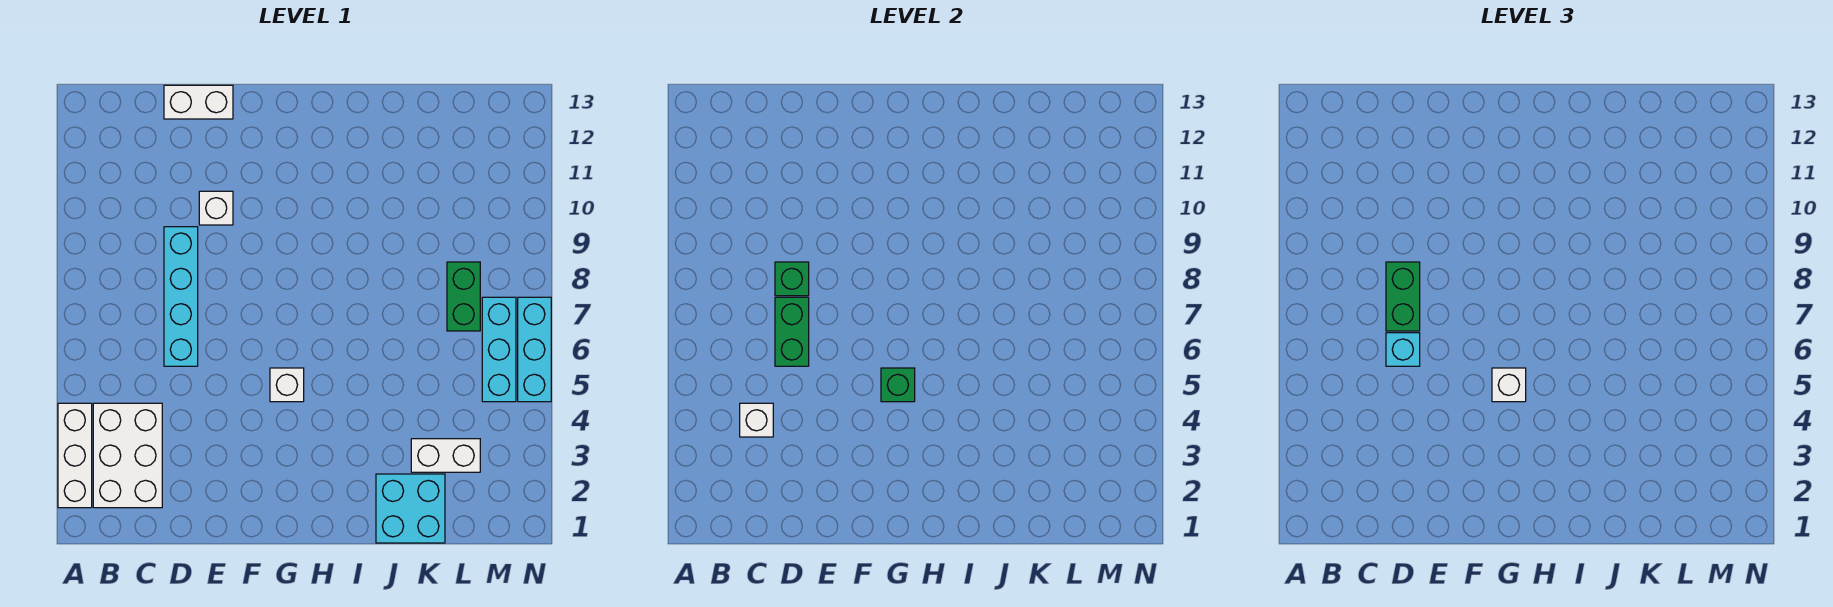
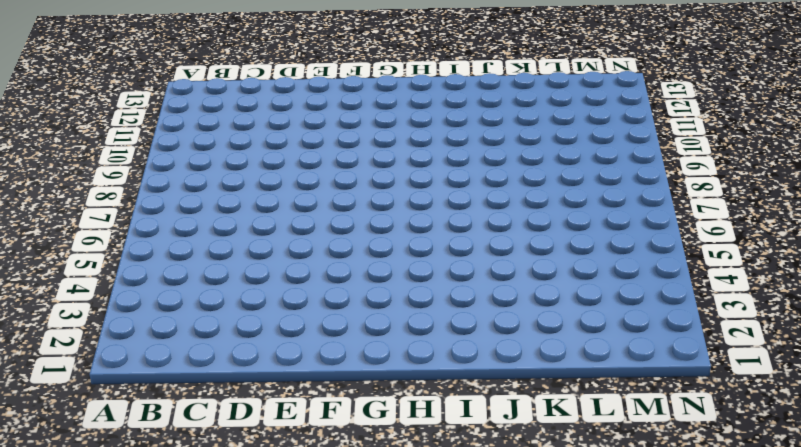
none -> white 1x3 brick [58,403,92,508]
none -> white 2x3 brick [93,403,162,508]
none -> cyan 1x4 brick [164,227,198,366]

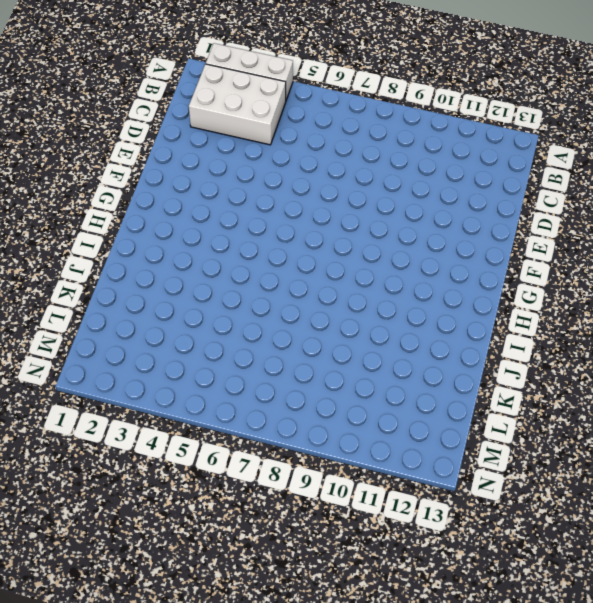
none -> cyan 1x4 brick [164,227,198,366]
none -> white 1x2 brick [164,85,233,119]
none -> white 1x1 brick [199,191,233,225]

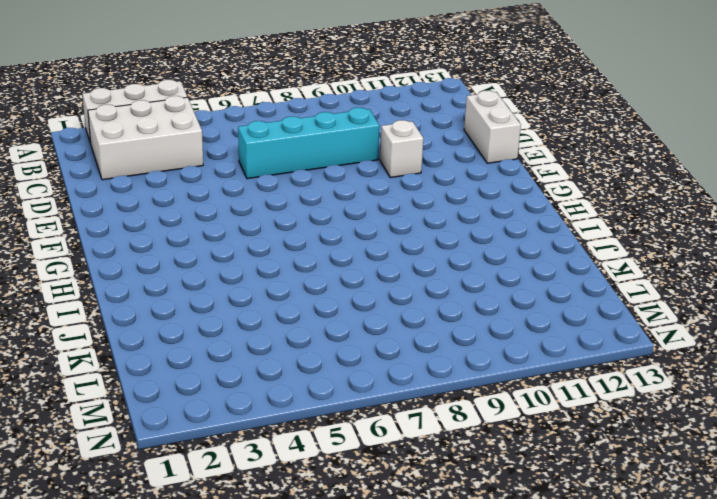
none -> white 1x1 brick [270,368,304,402]
none -> cyan 2x2 brick [376,474,445,543]
none -> white 1x2 brick [411,439,480,472]

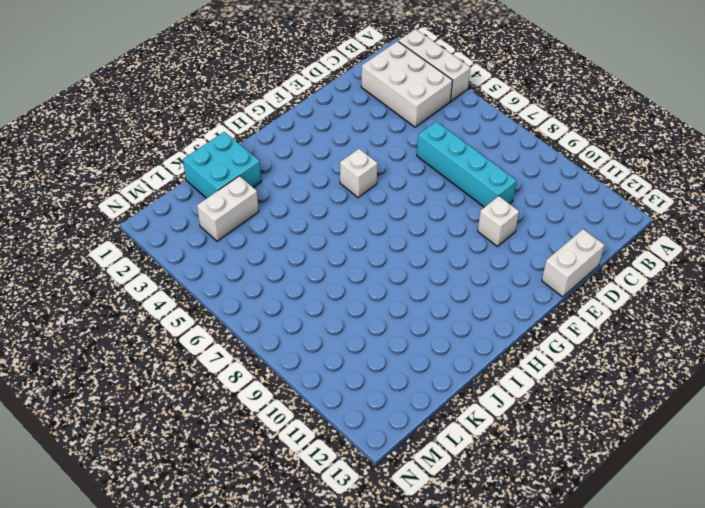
none -> green 1x2 brick [447,262,480,331]
none -> cyan 1x3 brick [482,297,516,402]
none -> cyan 1x3 brick [518,297,551,402]

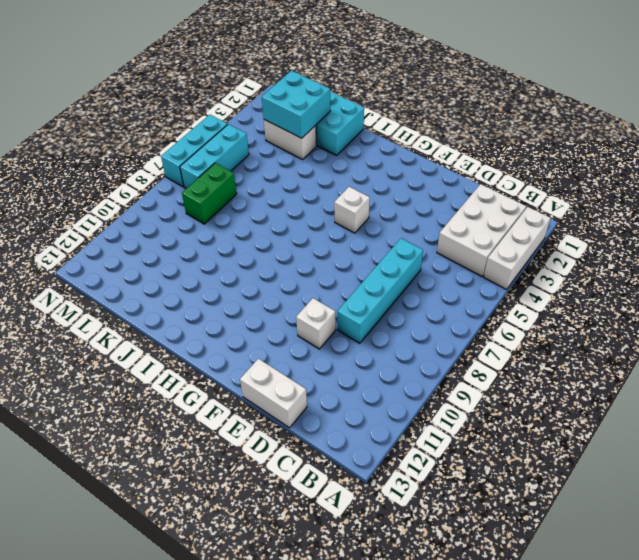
cyan 2x2 brick [262,71,330,138] -> none
none -> white 1x1 brick [740,403,773,437]
none -> green 1x2 brick [775,297,809,366]
none -> green 1x1 brick [775,262,809,296]

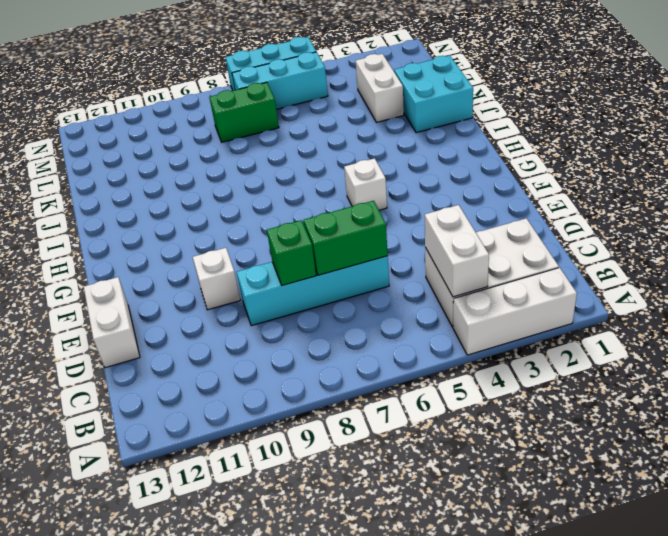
white 1x2 brick [425,205,489,297] -> white 1x1 brick [740,403,773,437]
none -> green 1x1 brick [881,368,915,402]
none -> cyan 1x1 brick [1386,333,1420,366]
none -> green 1x2 brick [1386,262,1420,331]

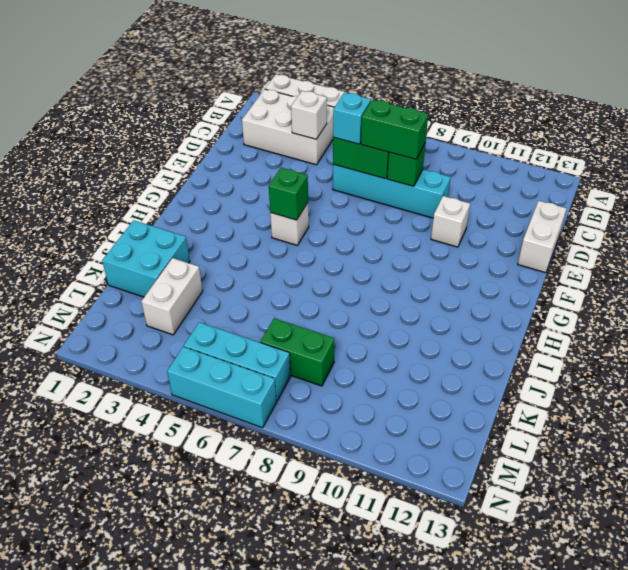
none -> white 1x1 brick [1492,368,1526,402]

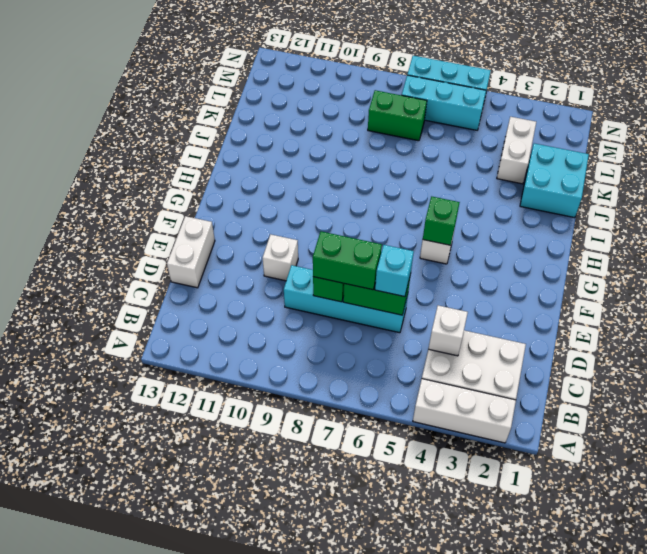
none -> white 1x1 brick [1492,368,1526,402]

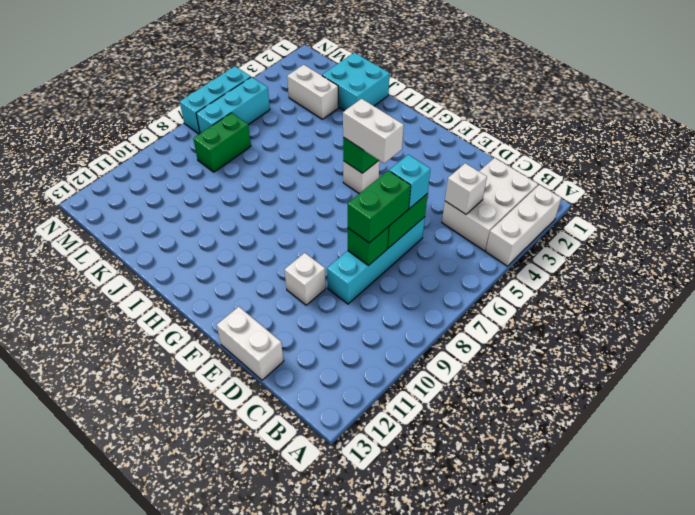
white 1x2 brick [343,99,404,163] -> white 1x1 brick [1492,368,1526,402]

